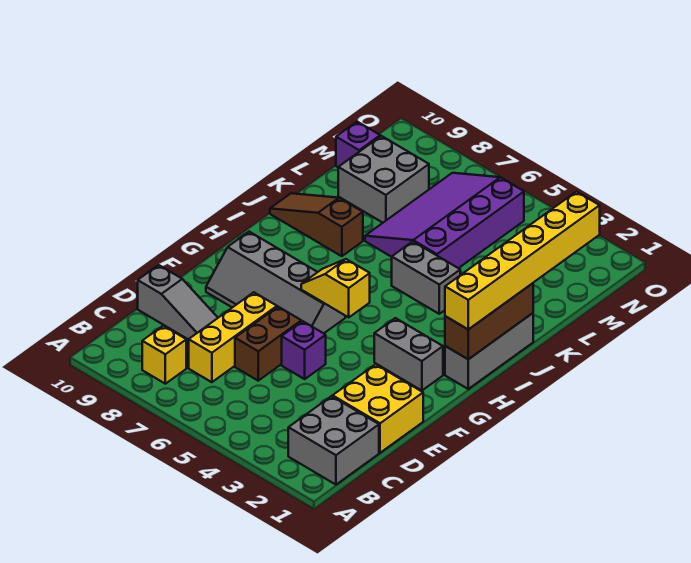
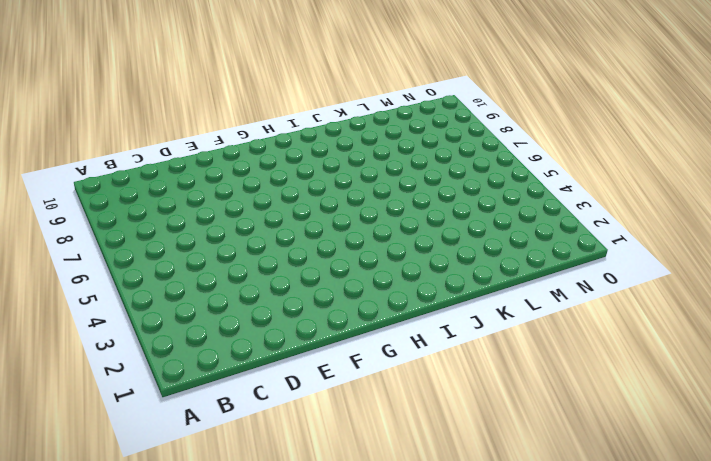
none -> grey 2x2 brick [288,396,379,485]
none -> yellow 1x1 brick [142,326,186,384]
none -> yellow 1x3 brick [189,292,277,382]

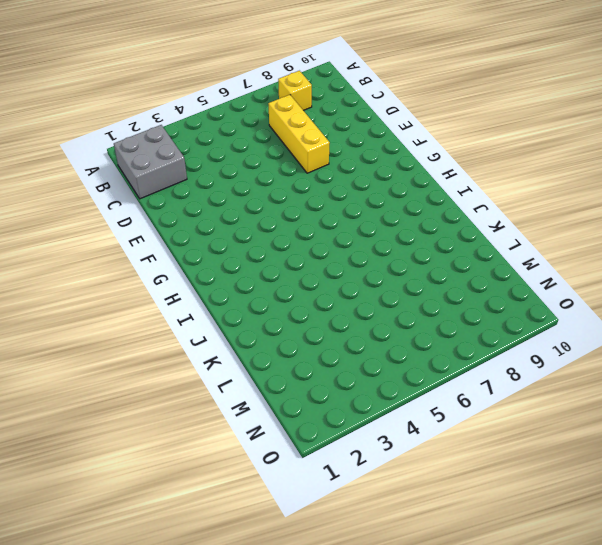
none -> yellow 2x2 brick [333,364,423,453]
none -> brown 1x2 brick [235,307,301,381]
none -> grey 1x3 slope [138,265,218,340]

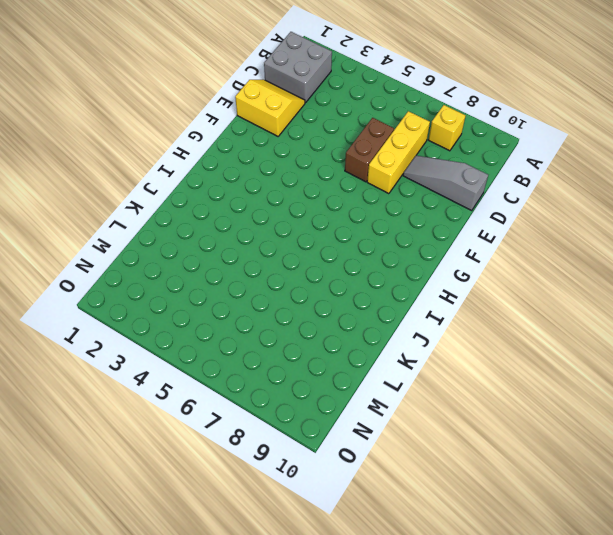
yellow 2x2 slope [235,80,305,136] -> yellow 2x2 brick [333,364,423,453]
none -> purple 1x1 brick [282,321,326,379]
none -> grey 2x4 slope [206,232,345,333]
none -> grey 1x2 brick [374,318,443,391]

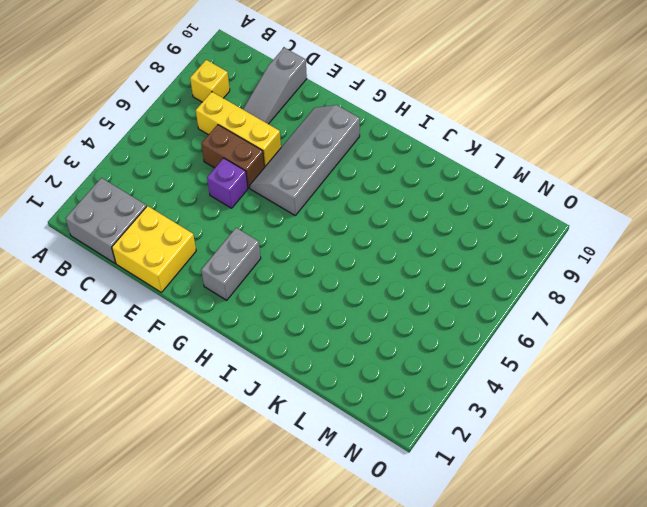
none -> grey 1x3 brick [445,313,533,389]
none -> grey 1x2 brick [392,241,460,314]
none -> brown 1x3 slope [270,193,363,256]

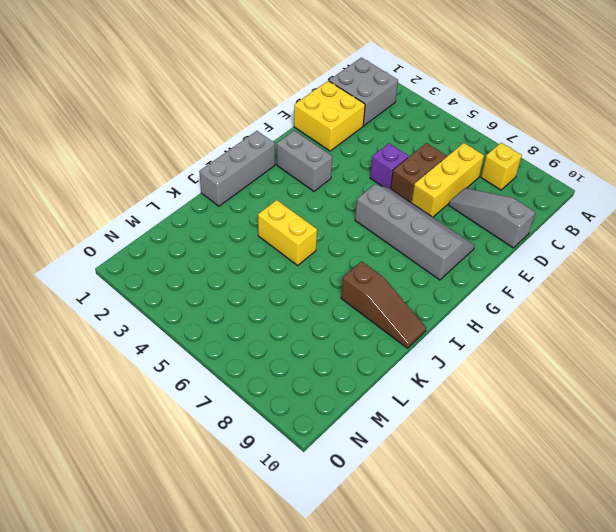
yellow 1x2 brick [258,200,317,265] -> grey 1x2 brick [392,241,460,314]
none -> purple 3x4 slope [365,173,524,268]
none -> grey 2x2 brick [338,136,429,223]
none -> purple 1x1 brick [336,122,380,167]

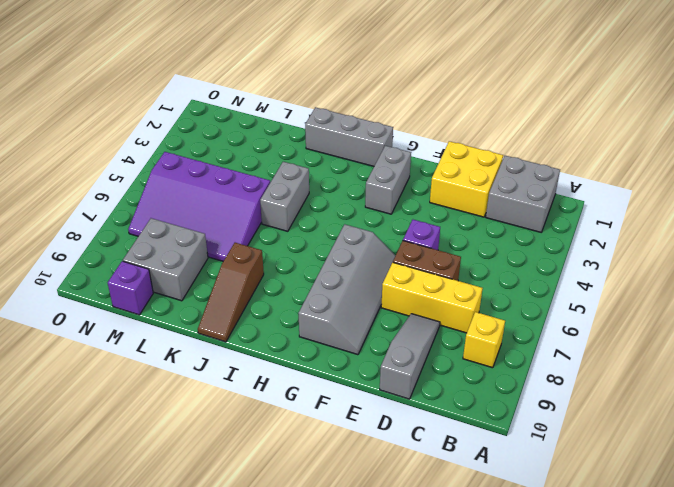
none -> yellow 1x2 slope [301,259,370,317]
none -> brown 1x3 brick [445,283,533,359]
none -> yellow 1x6 brick [445,192,600,329]

